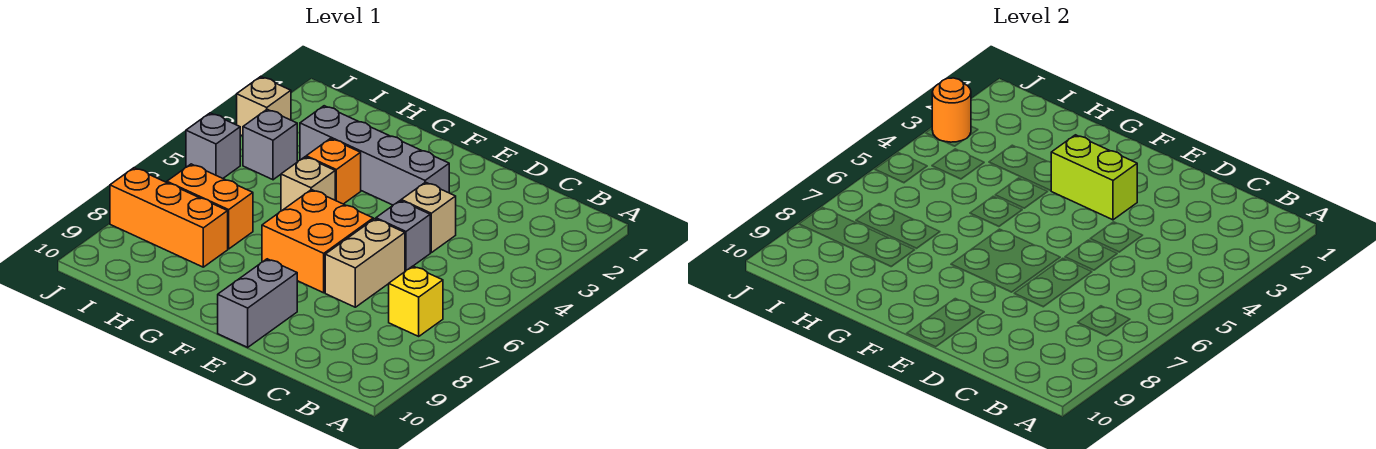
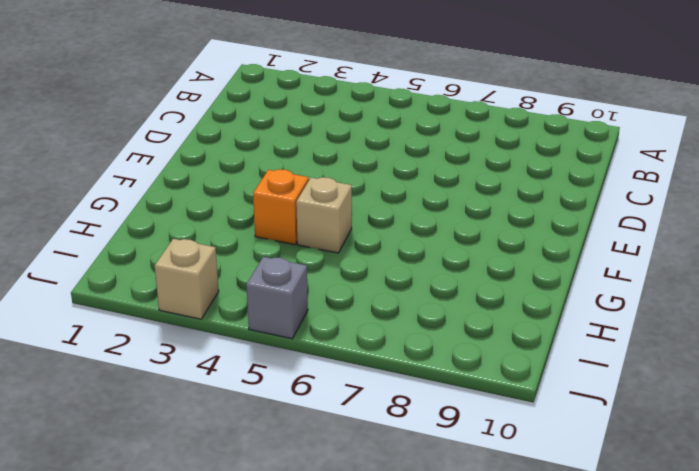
none -> yellow 1x1 brick [389,266,443,336]
none -> tan 1x1 brick [401,182,456,253]
none -> grey 1x1 brick [376,201,430,271]

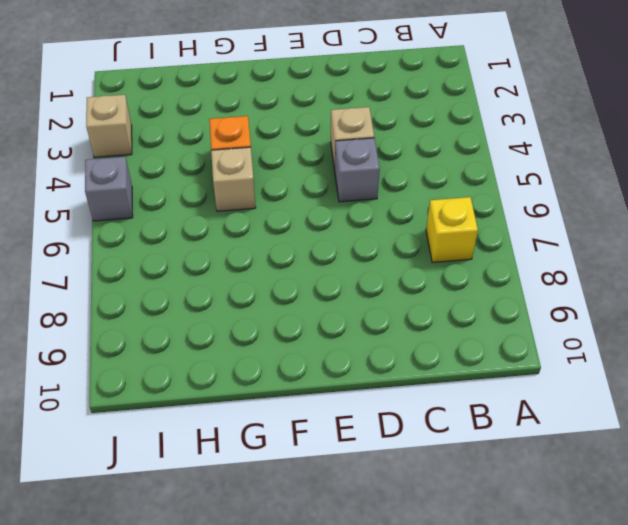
none -> tan 1x2 brick [325,219,405,307]
none -> grey 1x4 brick [300,106,449,205]
none -> orange 2x2 brick [262,190,373,293]

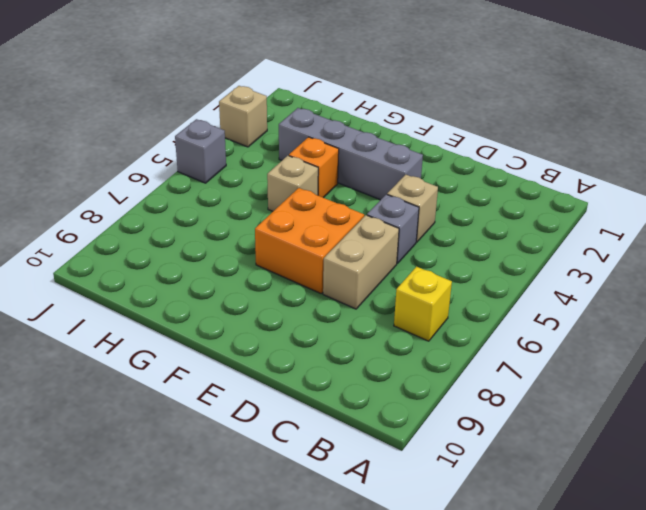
none -> grey 1x2 brick [218,259,297,347]
none -> orange 1x2 brick [167,164,253,249]
none -> orange 1x3 brick [110,168,228,267]

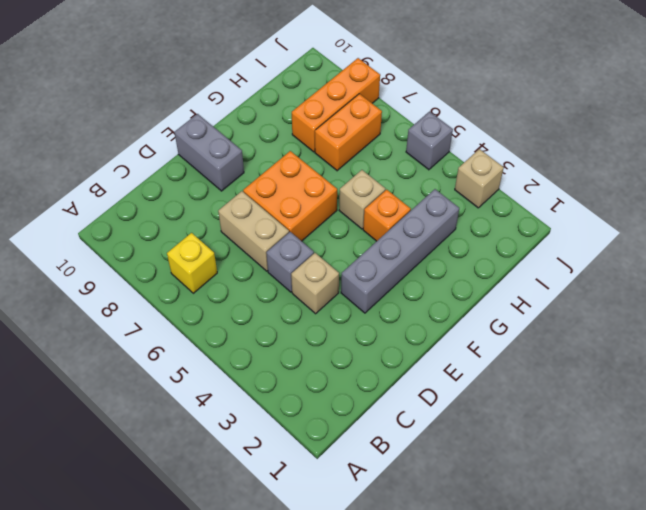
none -> grey 1x1 brick [243,109,297,180]
none -> lime 1x2 brick [1051,135,1137,220]
none -> orange 1x1 round brick [932,78,971,142]

